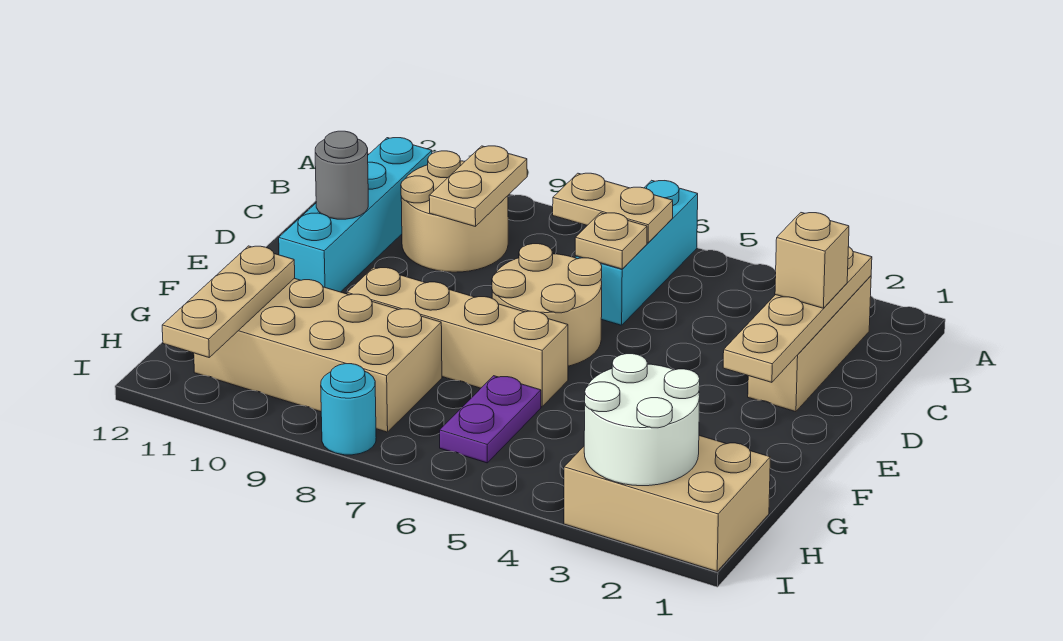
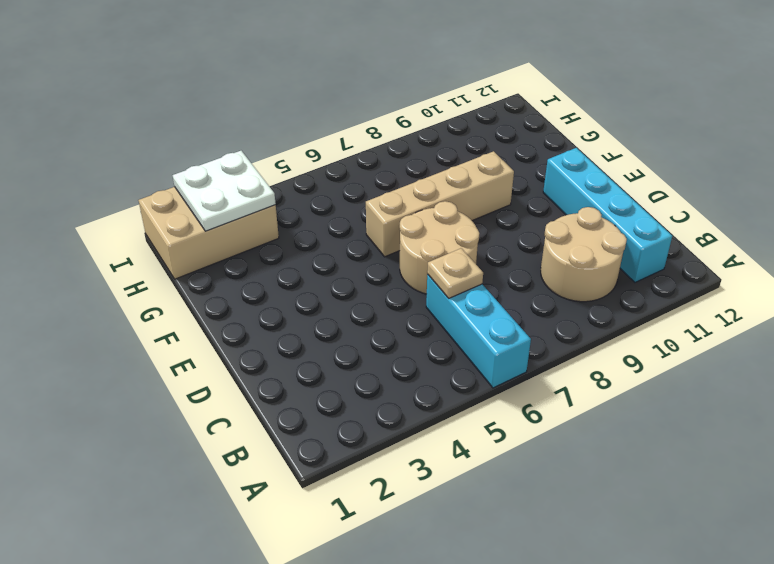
white 2x2 plate [173,151,276,231] -> white 2x2 round brick [584,354,700,486]
none -> tan 1x3 brick [748,276,871,412]
none -> purple 1x2 plate [440,376,541,463]
none -> tan 2x4 brick [194,278,442,432]

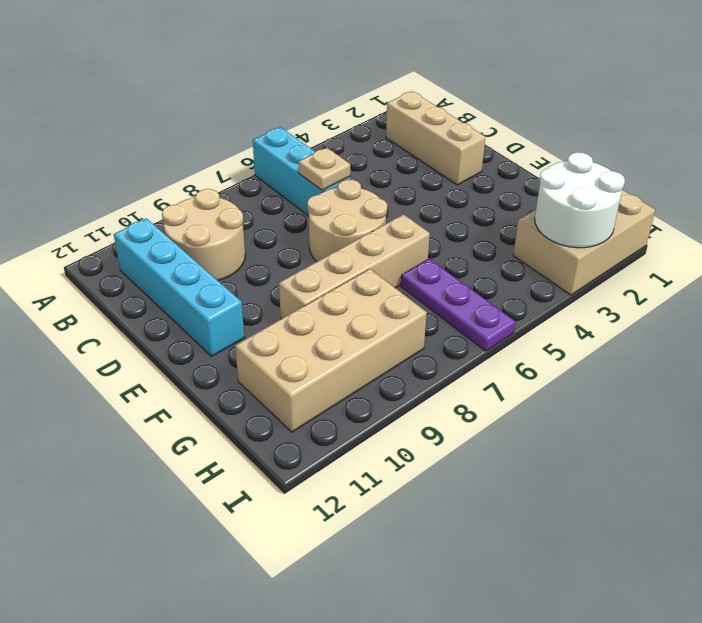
purple 1x3 plate [401,259,515,351] -> purple 1x2 plate [440,376,541,463]
none -> cyan 1x1 round brick [321,364,376,455]
none -> tan 1x4 plate [723,247,872,382]
none -> tan 1x2 plate [553,173,673,243]

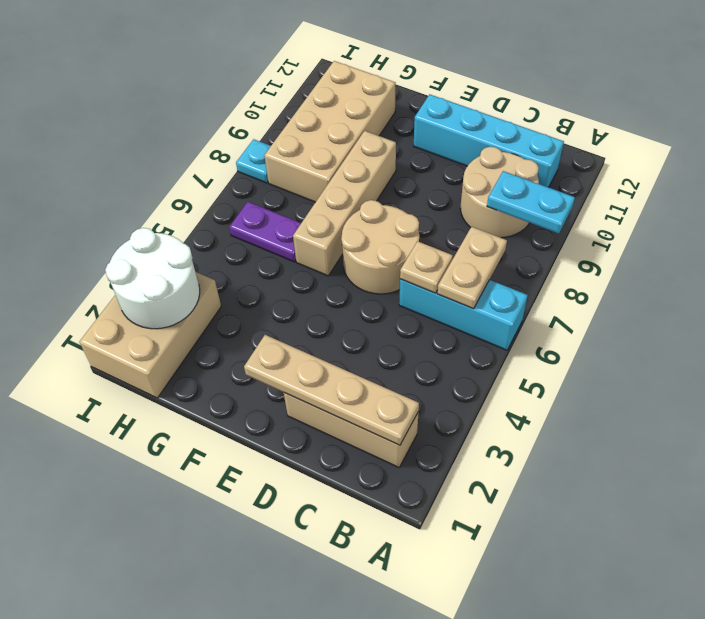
cyan 1x2 plate [487,171,575,233] -> tan 1x2 plate [429,146,527,227]
cyan 1x1 plate [236,139,271,183] -> cyan 1x1 round brick [321,364,376,455]
none -> grey 1x1 round brick [315,131,368,219]
none -> tan 1x3 plate [162,246,295,357]
none -> tan 1x1 brick [775,213,849,308]

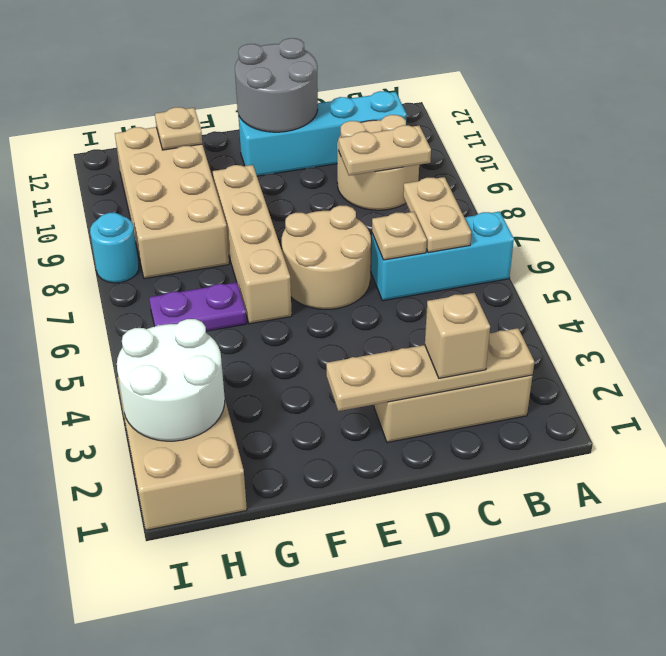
grey 2x2 round brick [235,38,318,132] -> grey 1x1 round brick [315,131,368,219]
tan 1x1 plate [155,107,202,150] -> tan 1x3 plate [162,246,295,357]

